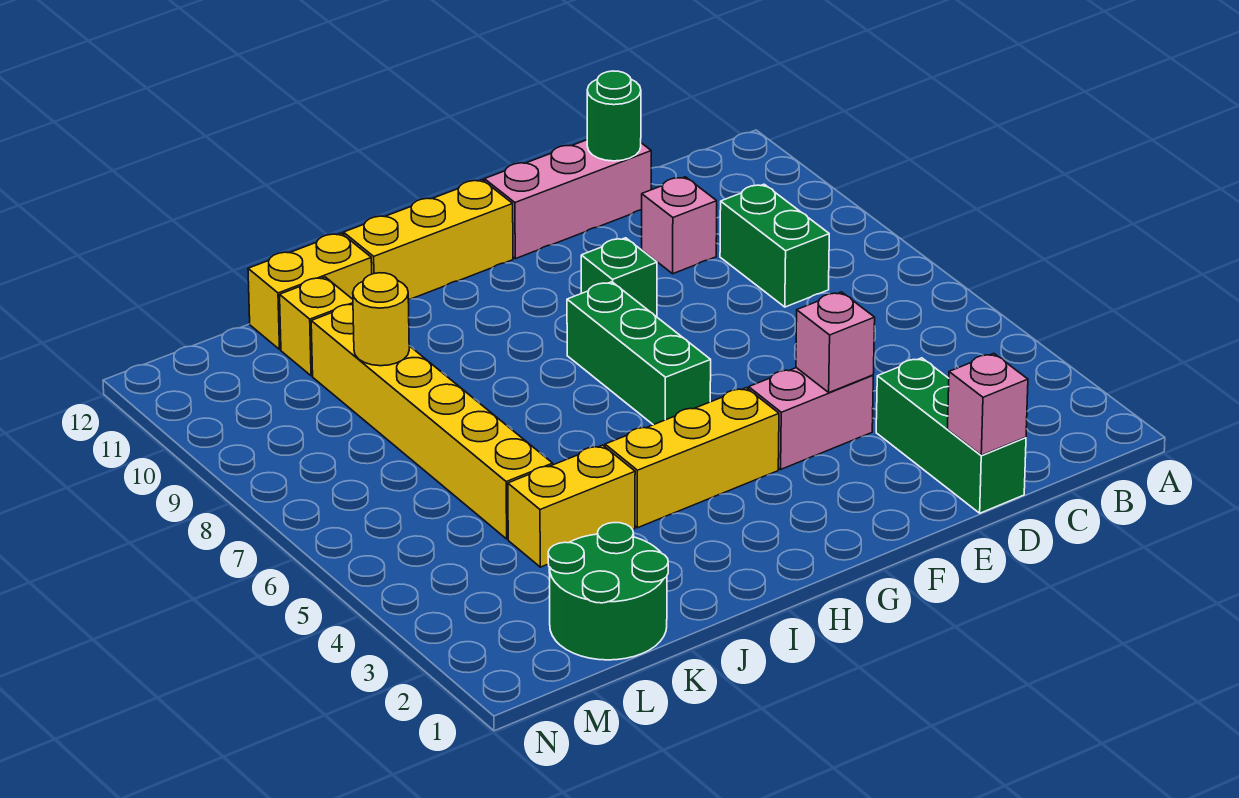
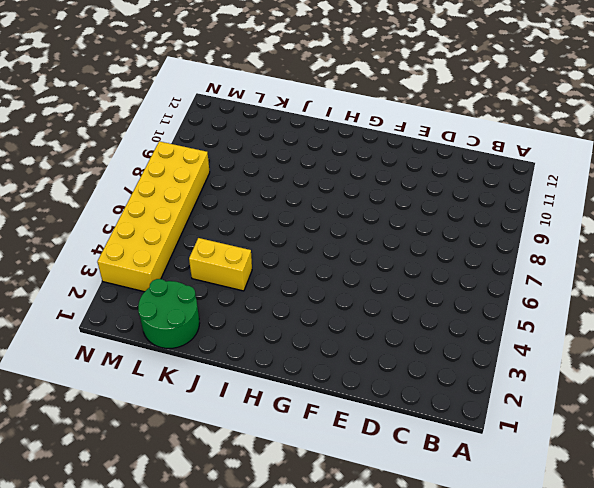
yellow 2x6 brick [97,141,210,292] -> none
none -> green 1x2 brick [720,184,829,307]
none -> green 1x3 brick [876,358,1026,513]
none -> pink 1x1 brick [642,177,717,274]

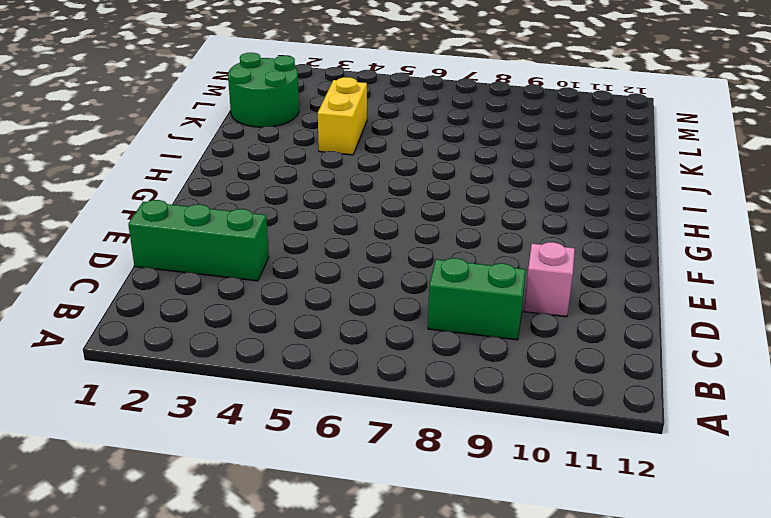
none -> pink 1x3 brick [484,140,651,259]
none -> pink 1x2 brick [749,368,873,469]
none -> green 1x1 brick [581,238,657,317]

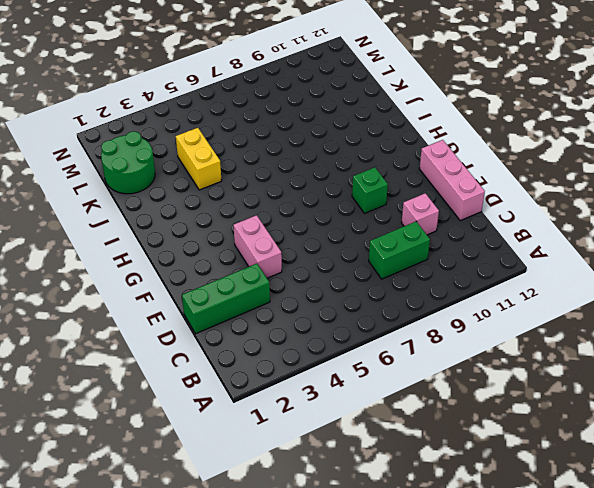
none -> yellow 1x3 brick [605,388,779,528]
none -> green 1x3 brick [567,282,711,425]
none -> yellow 1x3 brick [344,180,513,300]

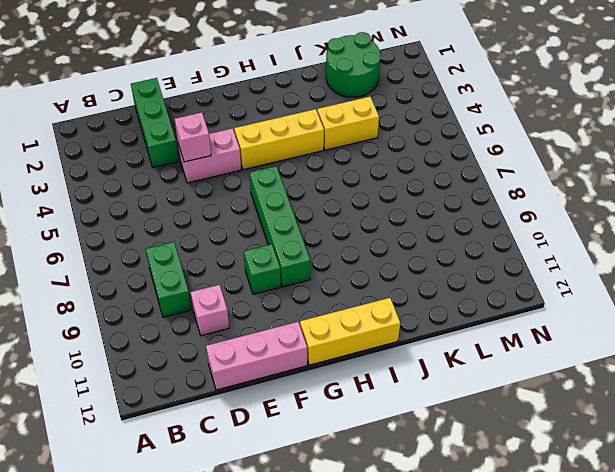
green 1x4 brick [249,166,310,287] -> green 1x3 brick [567,282,711,425]
none -> yellow 1x2 brick [248,233,372,349]
none -> yellow 1x6 brick [311,304,553,539]
none -> yellow 1x1 brick [280,277,353,376]

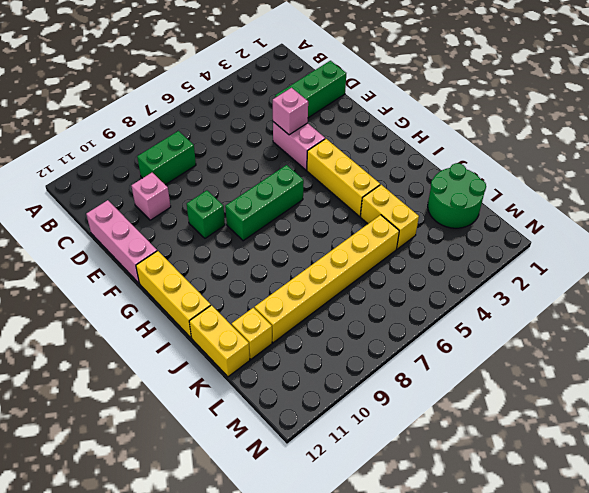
none -> pink 1x1 brick [948,353,1028,455]
none -> green 1x1 round brick [587,71,641,161]
none -> yellow 1x1 round brick [353,273,409,366]

